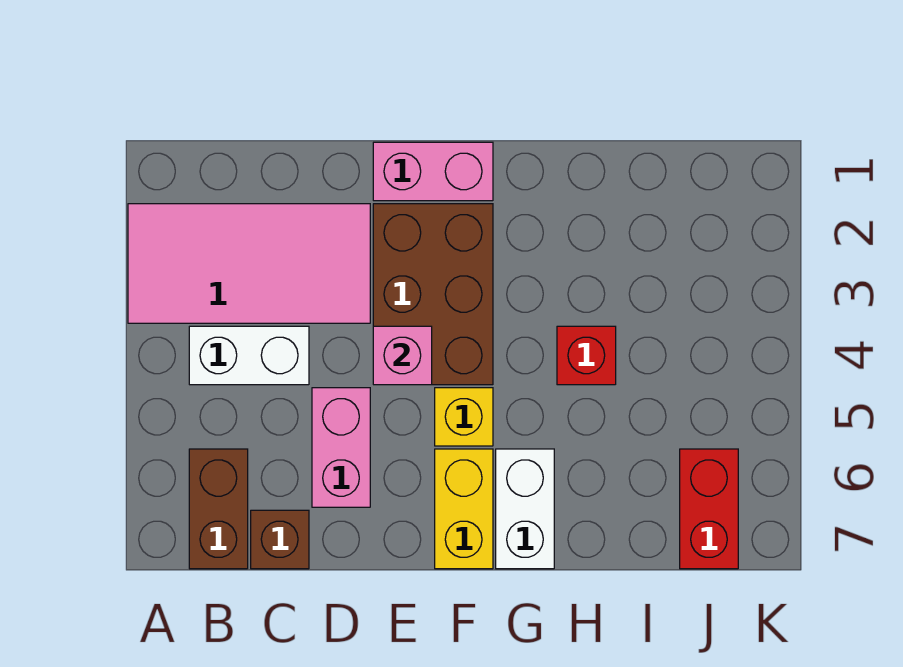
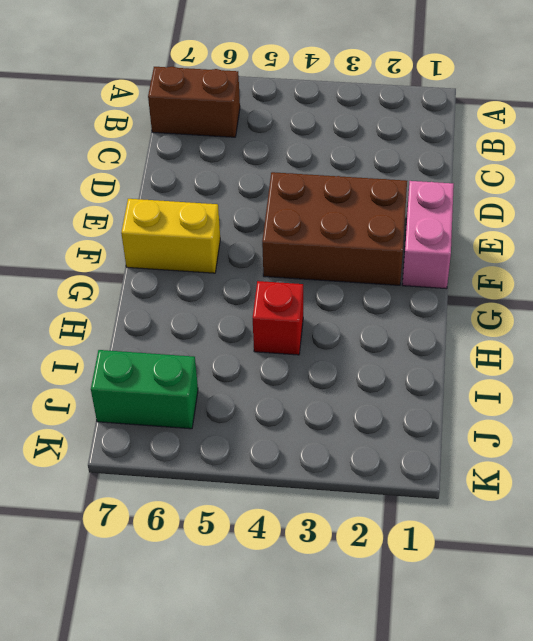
green 1x2 brick [91,350,198,429] -> red 1x2 brick [680,449,738,569]
none -> pink 2x4 tile [128,204,370,323]
none -> white 1x2 brick [189,326,309,385]
none -> brown 1x1 brick [251,510,309,569]

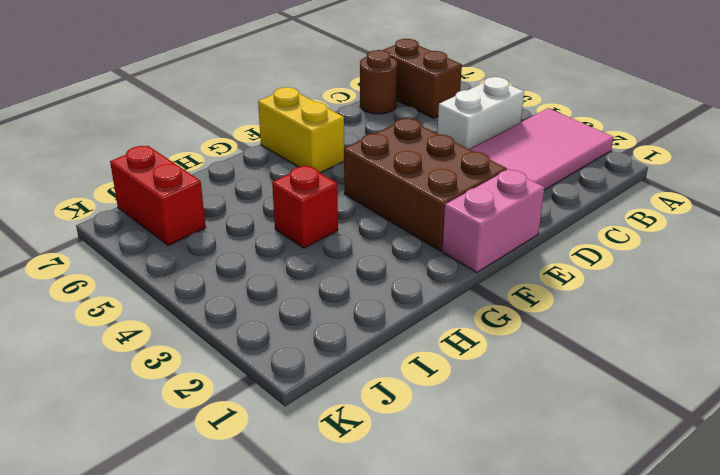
brown 1x1 round brick [360,50,397,114] -> brown 1x1 brick [251,510,309,569]
none -> pink 1x2 brick [312,388,370,507]
none -> yellow 1x1 brick [435,388,493,446]
none -> white 1x2 brick [496,449,554,569]

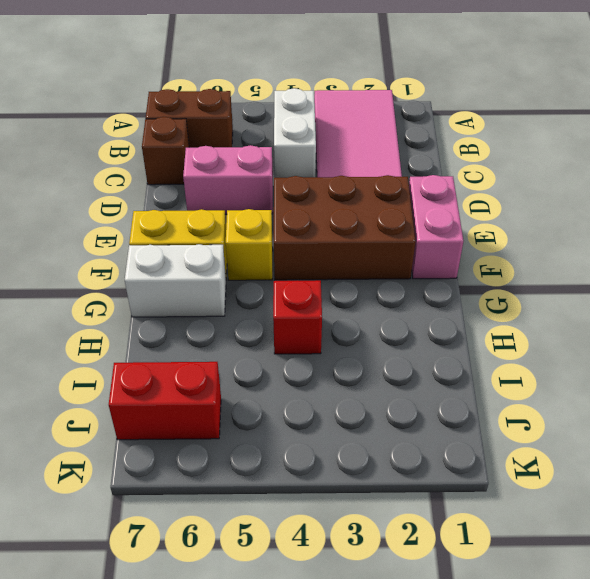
none -> pink 1x1 brick [373,326,432,385]

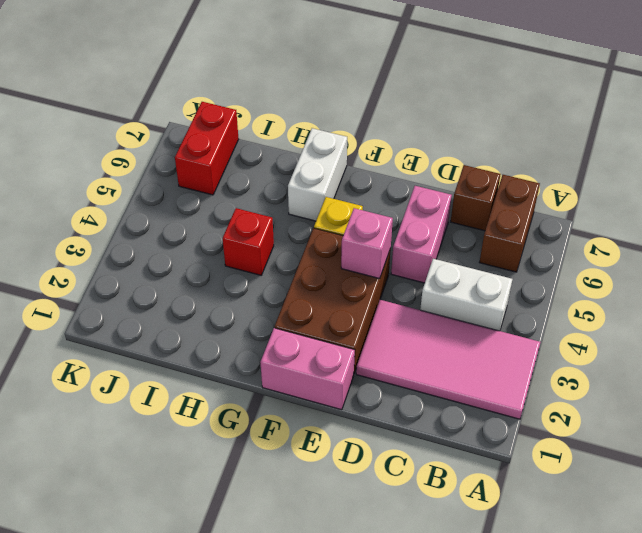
none -> yellow 1x2 brick [435,449,493,569]

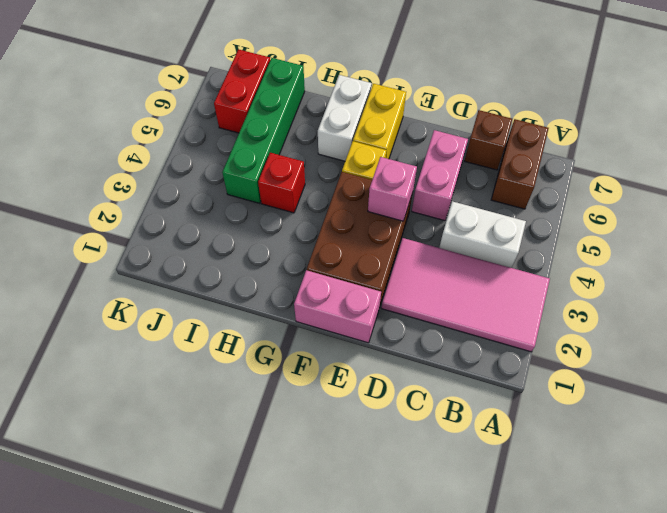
green 1x4 brick [222,58,305,203] -> none

